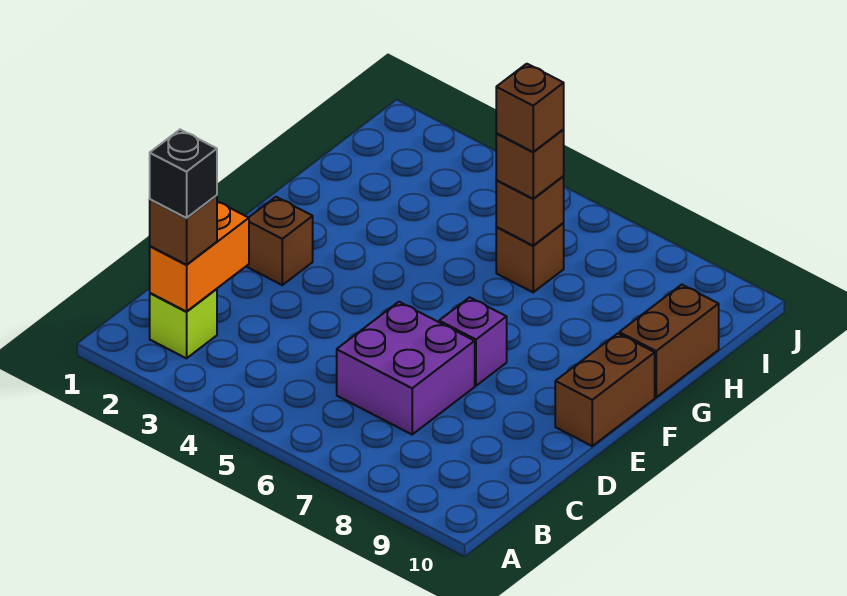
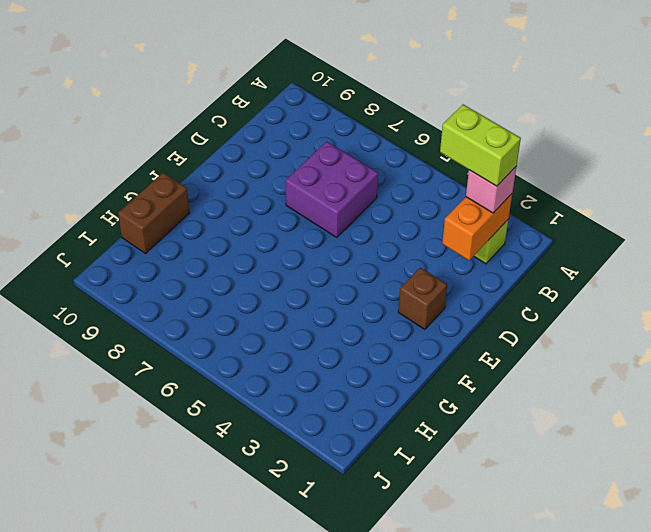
pink 1x1 brick [466,166,517,213] -> brown 1x1 brick [150,195,217,265]
lime 1x2 brick [440,104,521,186] -> black 1x1 brick [150,130,217,218]
none -> purple 1x1 brick [439,297,507,386]
none -> brown 1x2 brick [555,333,655,446]
none -> brown 1x1 brick [496,223,564,292]

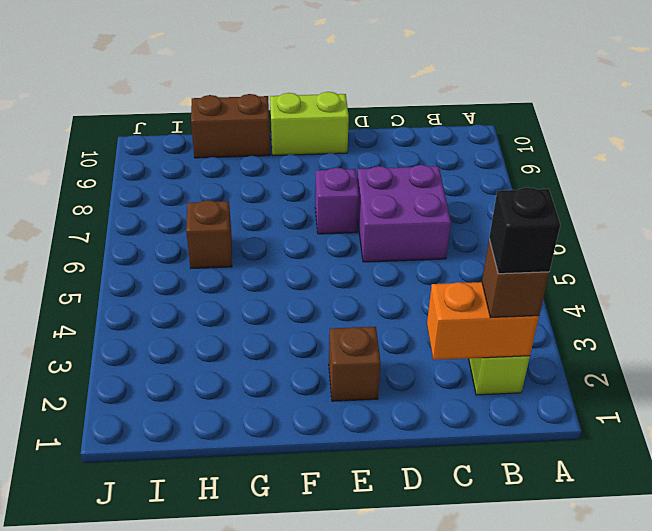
lime 1x2 brick [270,92,349,156] -> brown 1x2 brick [555,333,655,446]
none -> brown 1x1 brick [496,177,564,245]
none -> brown 1x1 brick [496,130,564,199]
none -> brown 1x1 brick [496,64,564,152]

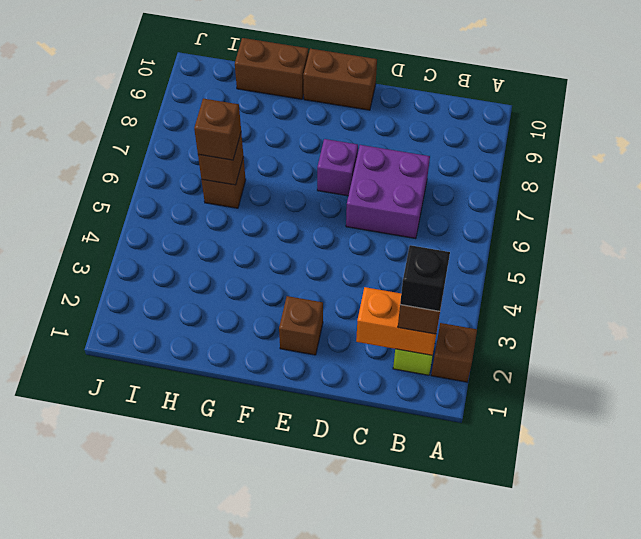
brown 1x1 brick [431,323,477,382] -> brown 1x1 brick moved to [496,64,564,152]

